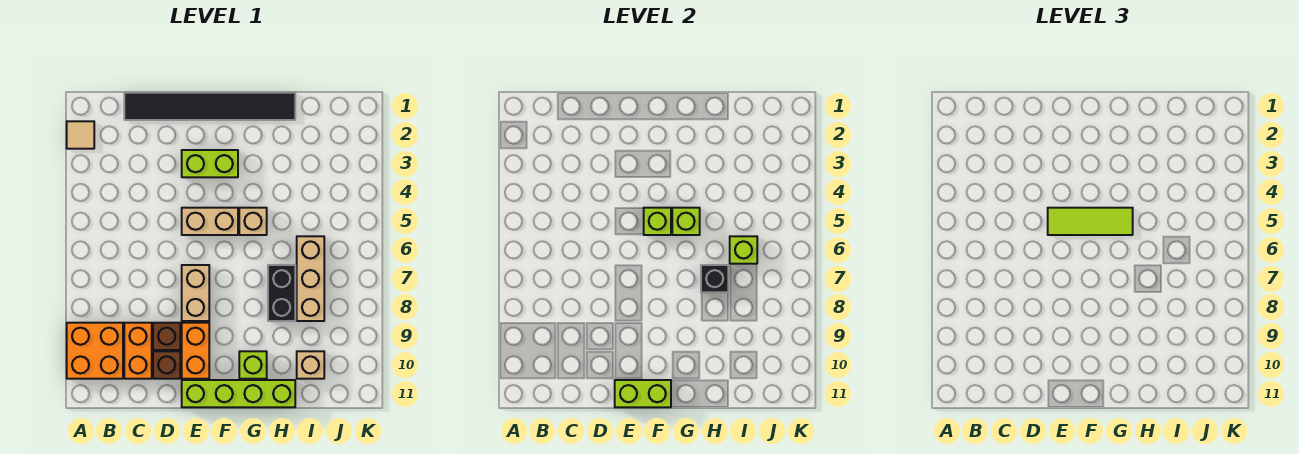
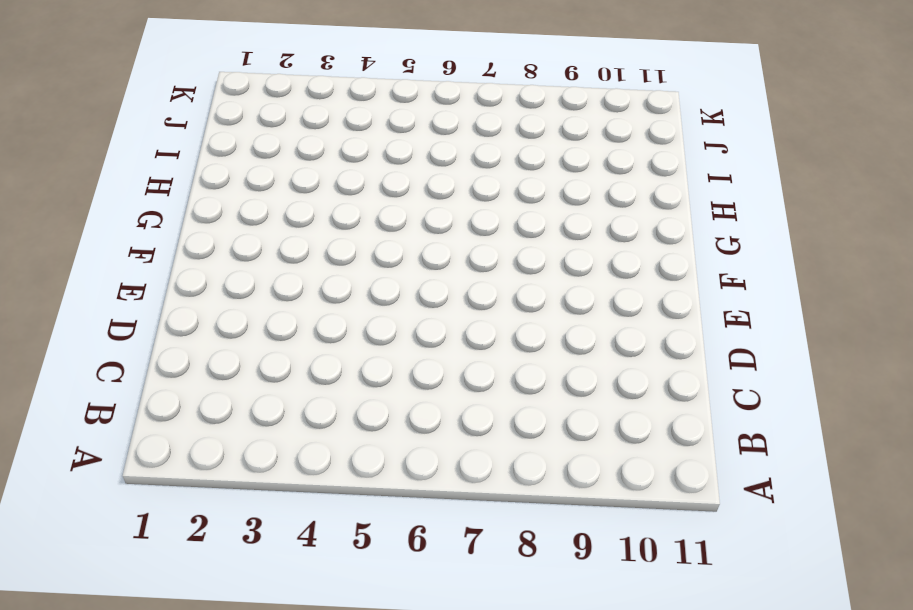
none -> tan 1x1 tile [67,121,94,149]
none -> orange 2x2 brick [67,323,123,379]
none -> black 1x6 tile [124,93,295,120]

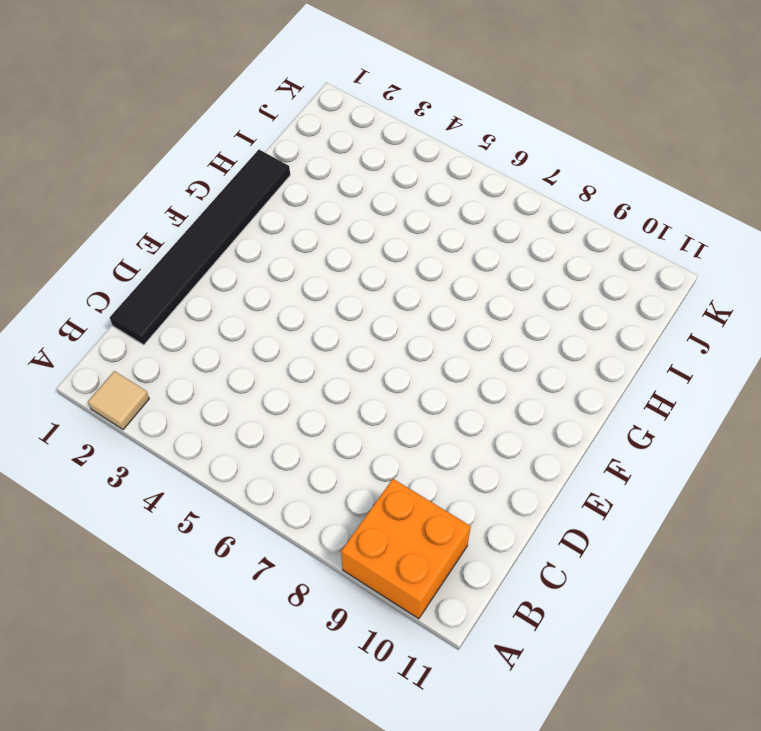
none -> orange 1x2 brick [124,323,152,379]
none -> brown 1x1 brick [153,323,180,350]
none -> brown 1x1 brick [153,351,180,379]

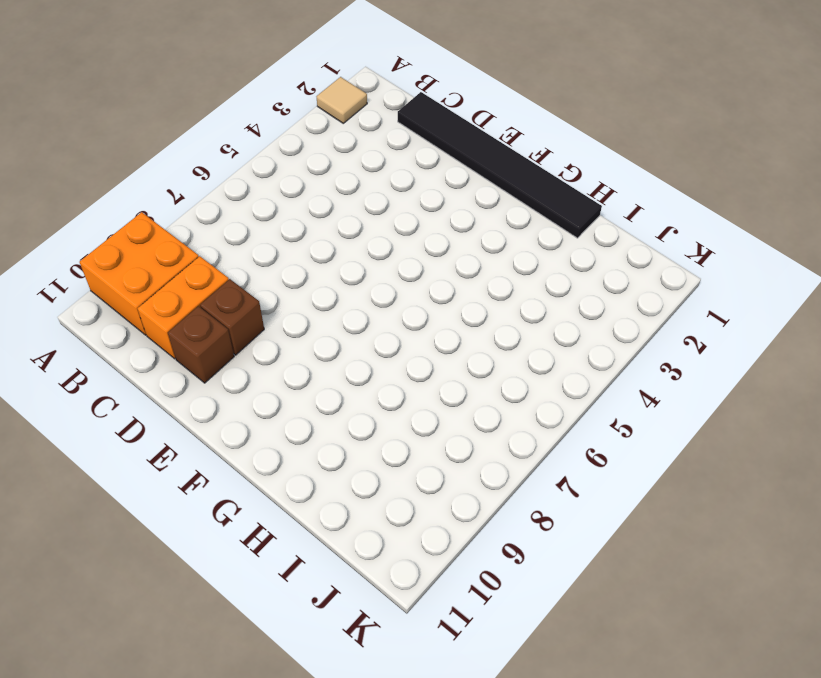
none -> lime 1x2 brick [182,150,238,177]
none -> tan 1x2 brick [182,208,238,235]
none -> tan 1x2 brick [182,265,209,321]

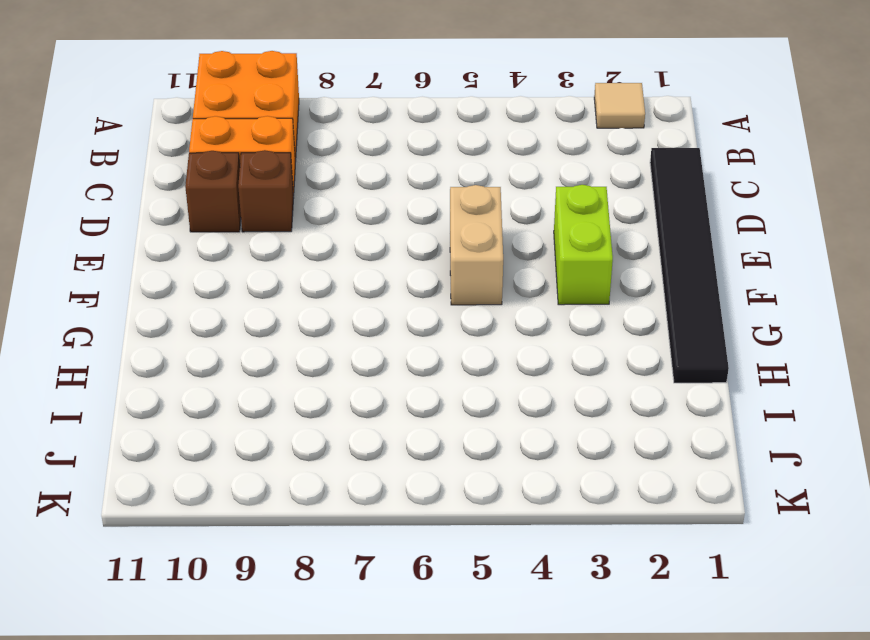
none -> tan 1x2 brick [182,265,209,321]
none -> orange 1x2 brick [182,323,209,379]
none -> lime 1x4 brick [182,380,295,407]

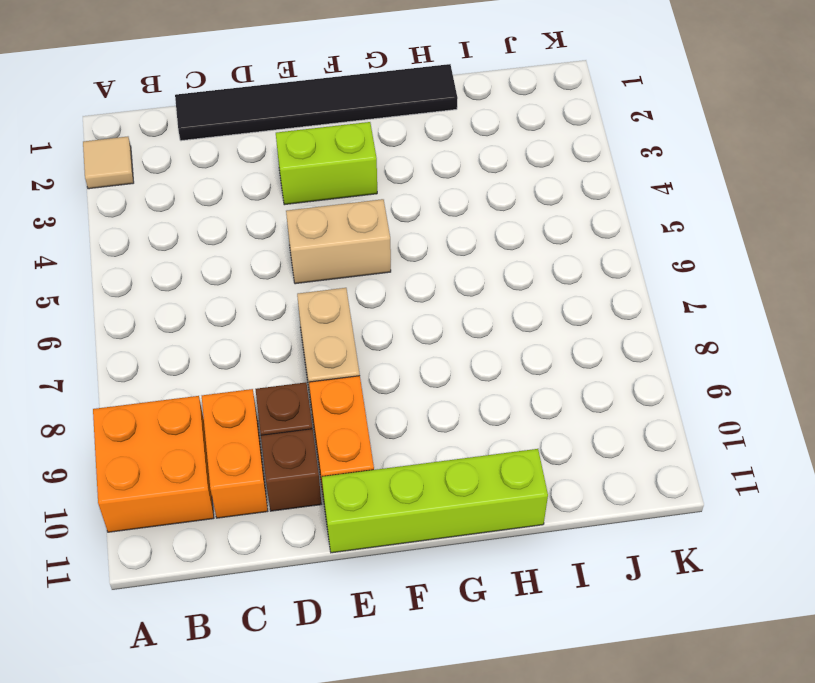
none -> tan 1x1 brick [239,208,267,235]
none -> lime 1x1 brick [239,351,267,379]
none -> black 1x2 brick [268,265,295,321]

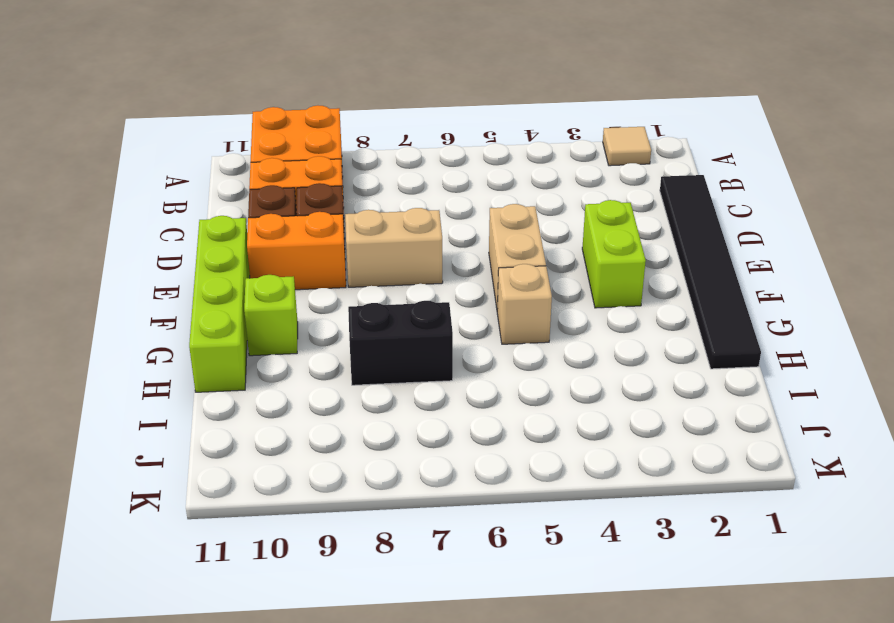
none -> tan 1x3 brick [297,236,324,321]
none -> tan 1x1 brick [297,351,324,379]
none -> lime 1x2 brick [615,380,671,407]

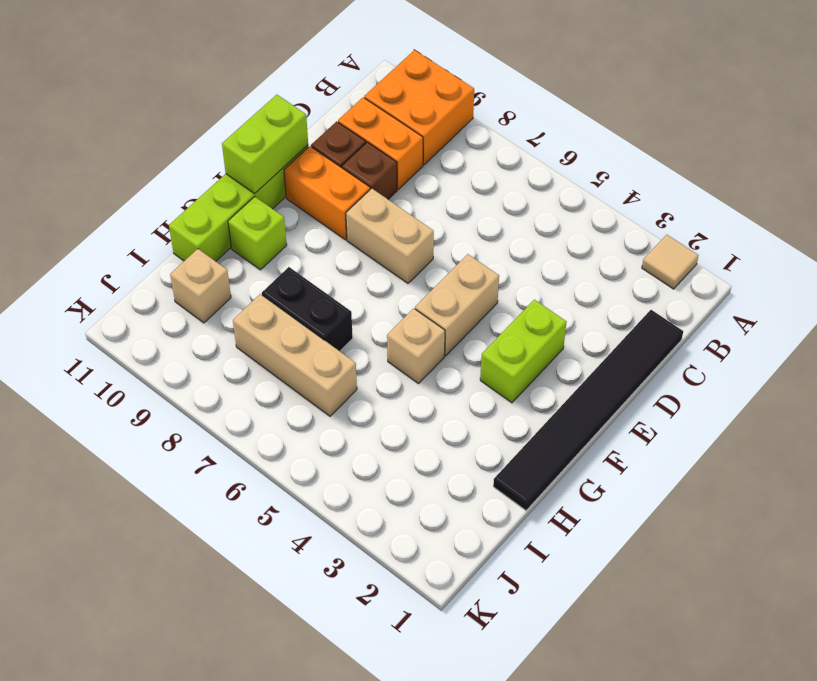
none -> lime 1x1 brick [644,208,671,235]
none -> lime 1x1 brick [672,208,700,235]
none -> black 1x1 brick [701,265,728,292]

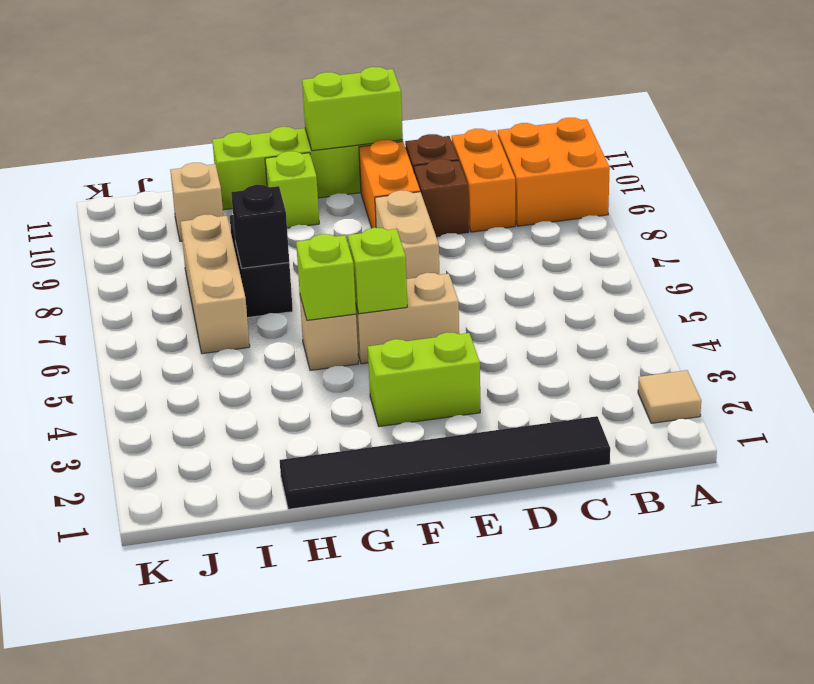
none -> lime 1x1 brick [730,236,757,264]
none -> lime 1x3 tile [1048,208,1133,235]

